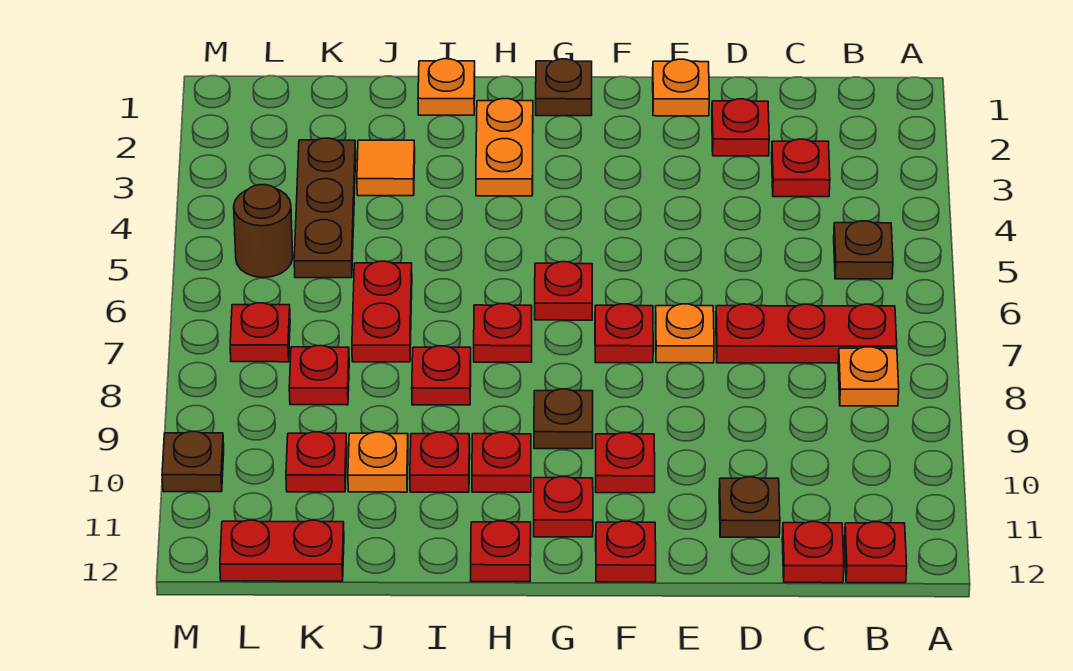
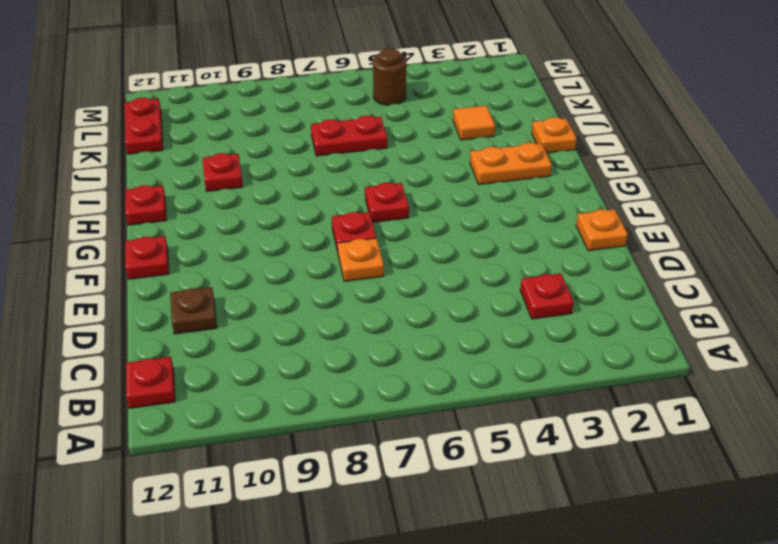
none -> brown 1x1 plate [834,221,893,279]
none -> red 1x3 plate [716,304,897,363]
none -> orange 1x1 plate [838,347,899,406]
none -> red 1x1 plate [782,522,844,583]

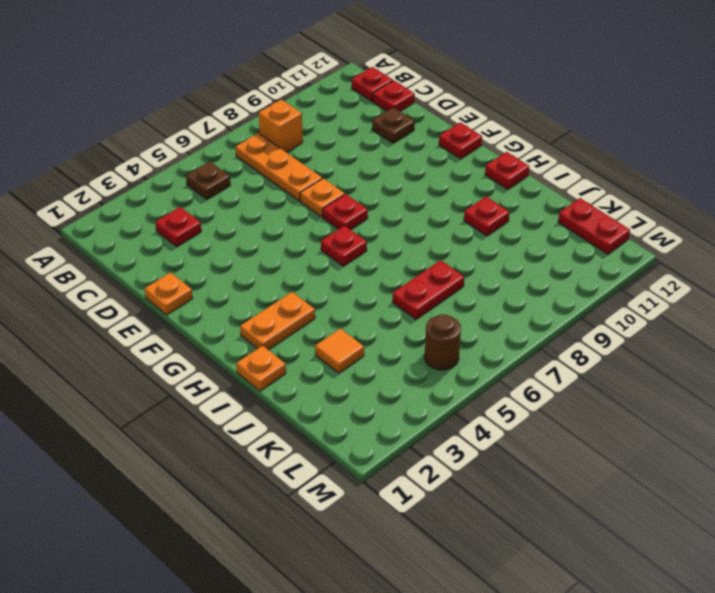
orange 1x3 plate [236,133,322,201] -> red 1x3 plate [716,304,897,363]
orange 1x1 brick [259,100,303,152] -> orange 1x1 plate [838,347,899,406]
none -> red 1x1 plate [712,99,769,156]
none -> red 1x1 plate [596,433,655,493]
none -> brown 1x1 plate [536,59,592,116]
none -> brown 1x1 plate [534,389,593,449]

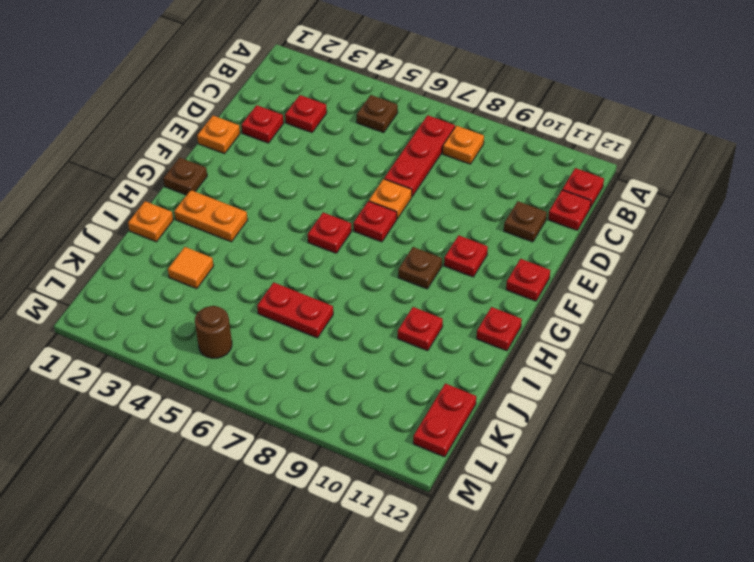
none -> red 1x1 plate [534,477,593,537]
none -> red 1x1 plate [474,304,532,362]
none -> red 1x1 plate [472,432,531,492]
none -> red 1x1 plate [412,346,471,405]

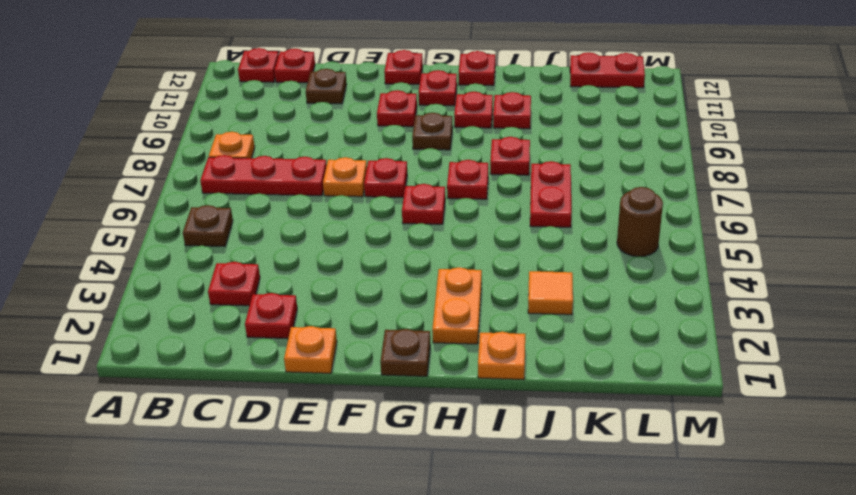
none -> orange 1x1 plate [348,432,408,492]
none -> brown 1x3 plate [294,138,356,278]
none -> red 1x1 plate [289,346,349,405]
none -> red 1x1 plate [286,432,347,492]

